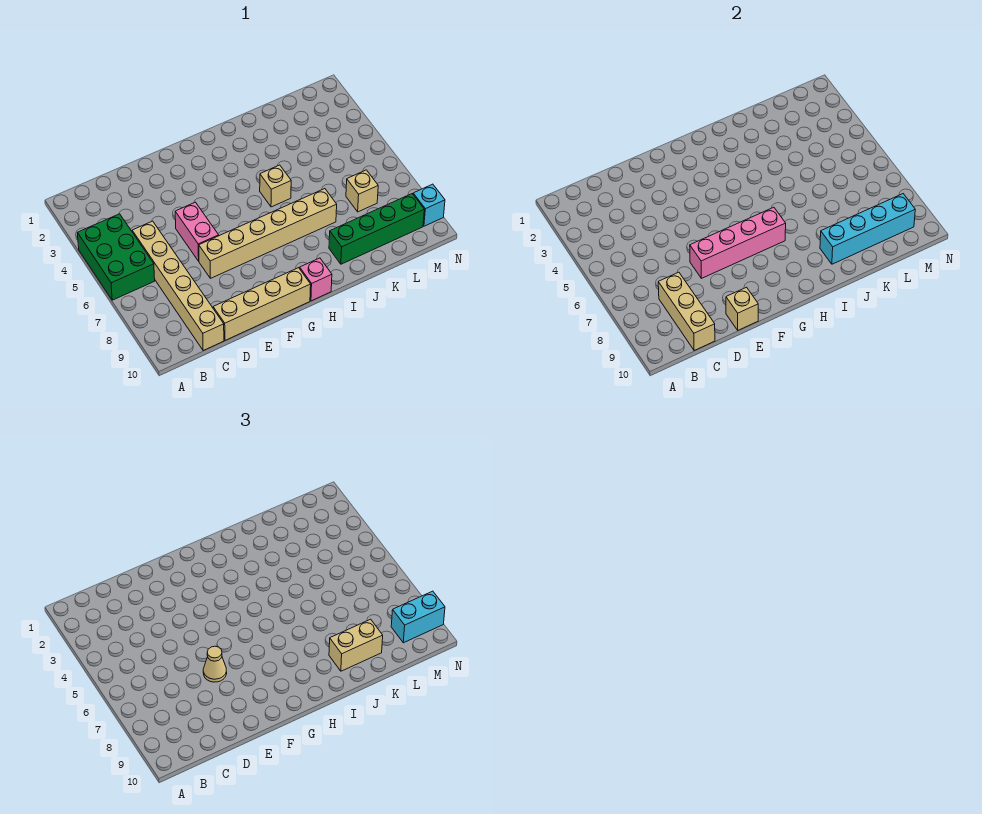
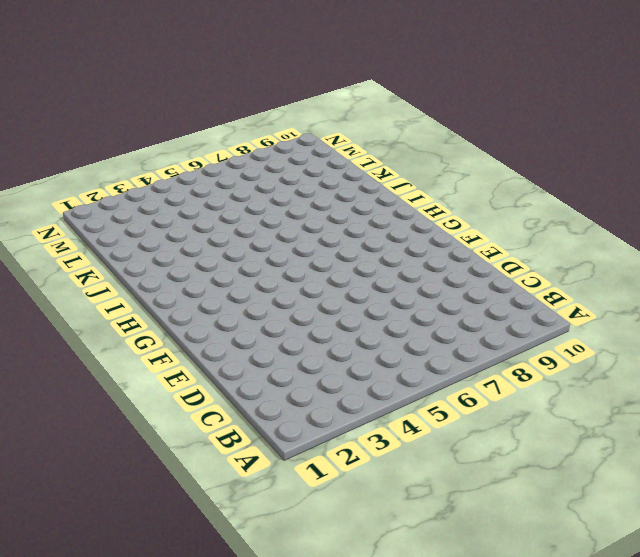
none -> green 2x3 brick [77,214,155,300]
none -> tan 1x6 brick [132,221,224,350]
none -> tan 1x4 brick [213,268,311,340]

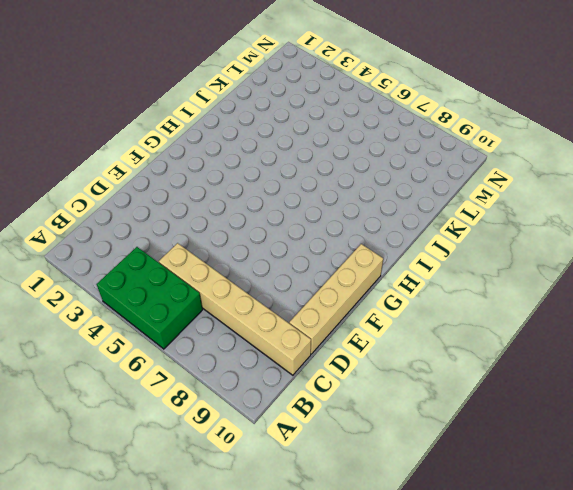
none -> pink 1x2 brick [175,202,219,261]
none -> tan 1x6 brick [199,189,337,278]
none -> pink 1x1 brick [300,258,332,301]

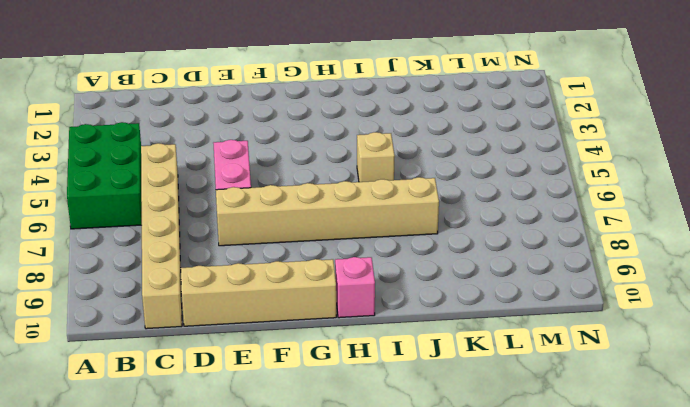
none -> green 1x4 brick [329,194,424,264]
none -> tan 1x1 brick [346,170,378,212]
none -> cyan 1x1 brick [413,184,445,226]

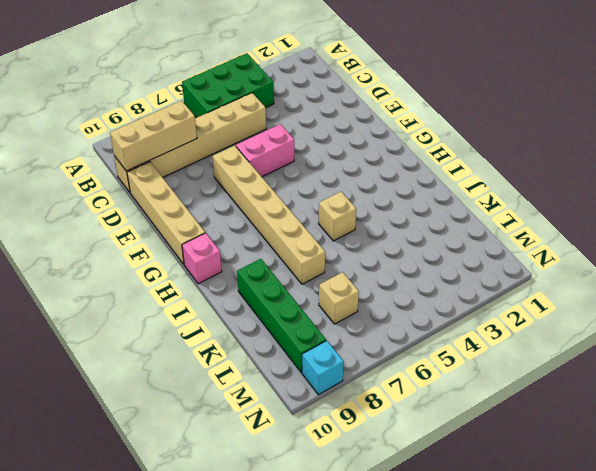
none -> pink 1x4 brick [690,207,786,278]
none -> tan 1x1 brick [726,287,758,330]
none -> cyan 1x4 brick [820,194,915,264]

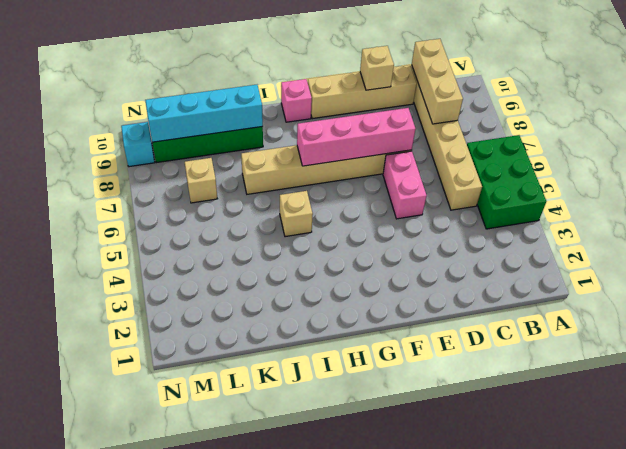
none -> tan 1x1 cone [203,646,227,682]
none -> tan 1x2 brick [329,619,383,671]
none -> cyan 1x2 brick [391,591,445,643]

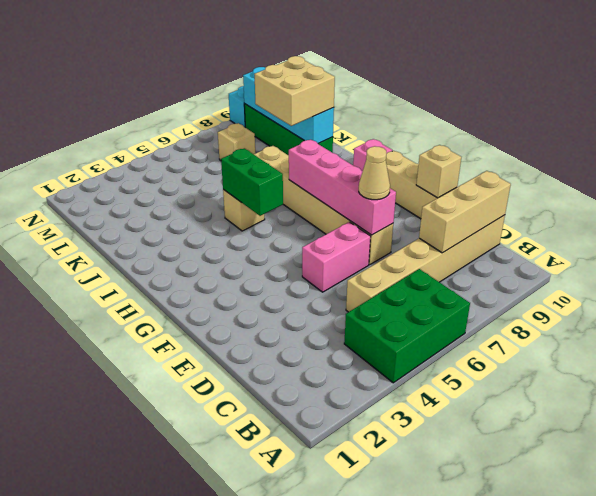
green 1x2 brick [221,148,283,216] -> none
tan 2x2 brick [254,56,335,126] -> tan 1x2 brick [329,619,383,671]
none -> cyan 1x2 brick [391,591,445,643]

